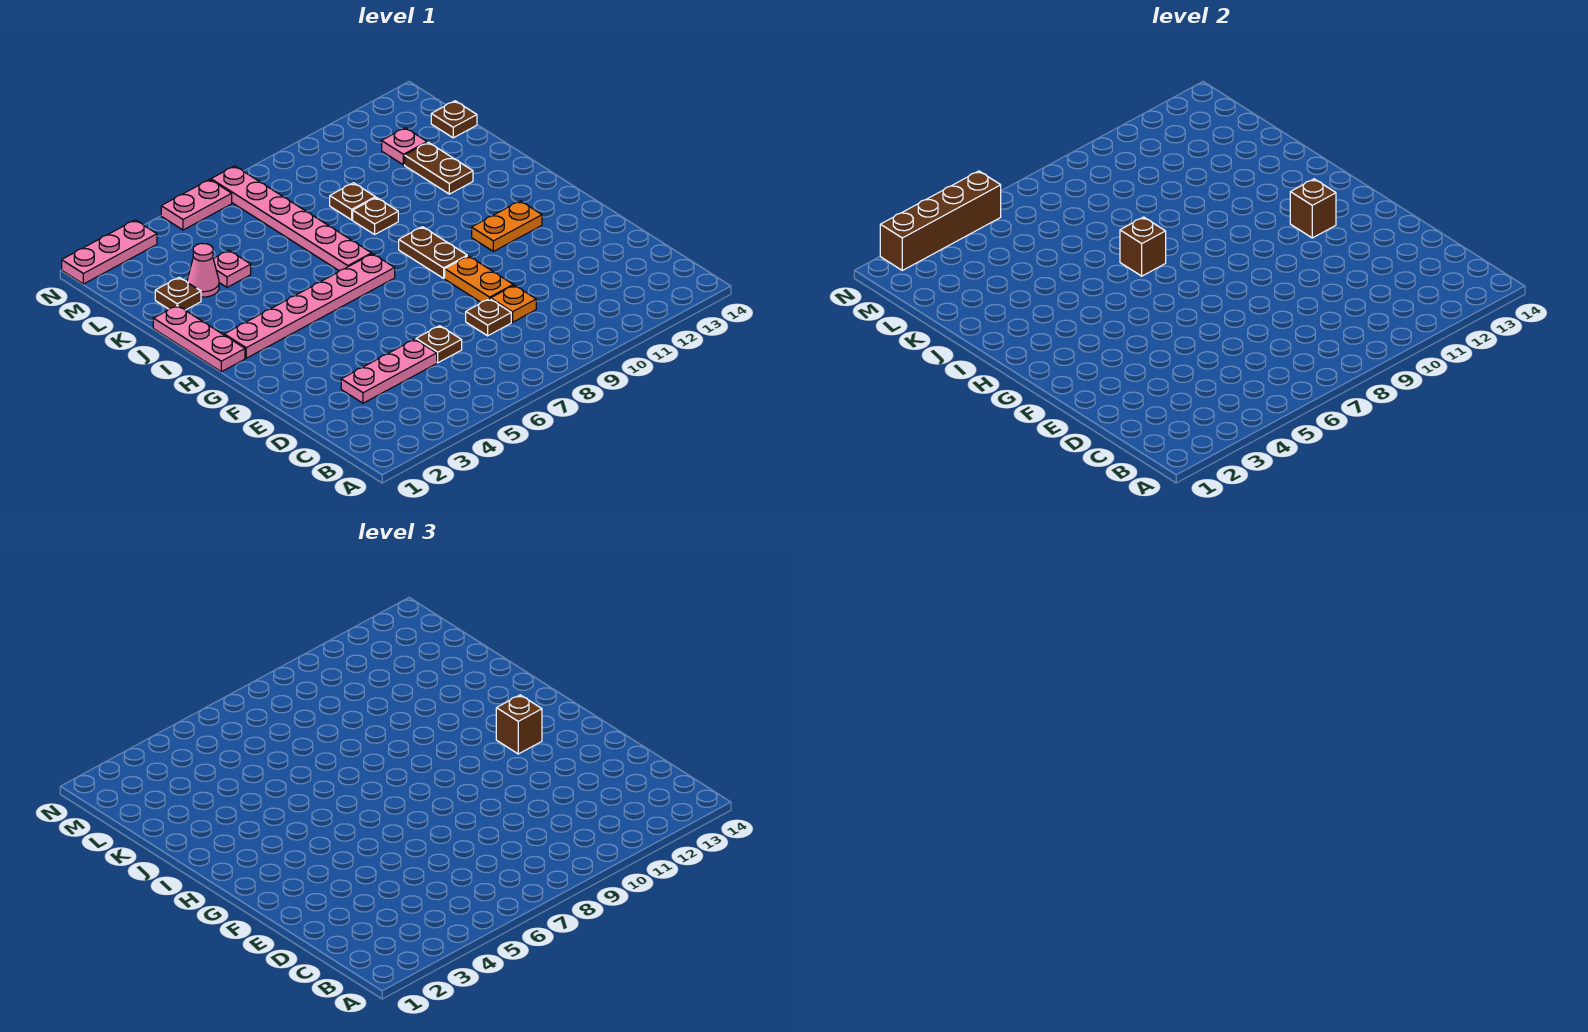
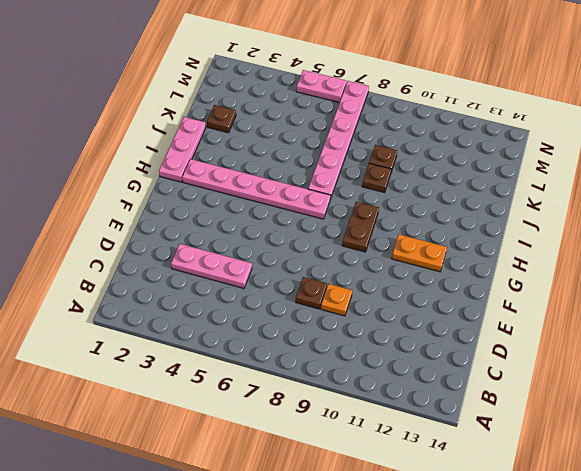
none -> brown 1x1 plate [416,326,462,363]
none -> orange 1x2 plate [445,256,513,302]
none -> brown 1x2 plate [405,142,473,194]

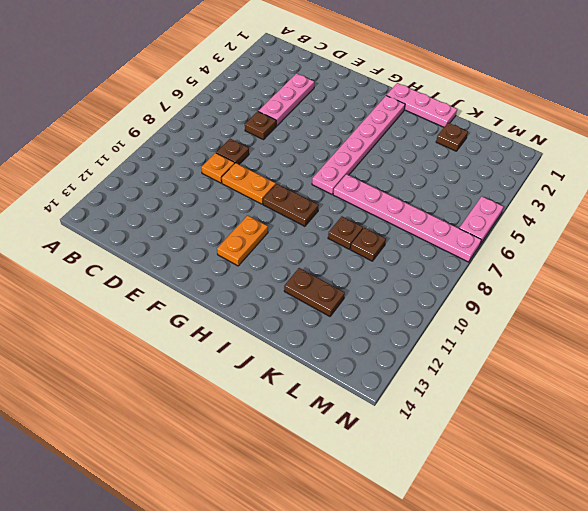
none -> pink 1x1 cone [187,243,219,297]
none -> pink 1x1 plate [214,250,251,287]
none -> pink 1x1 plate [382,128,427,165]

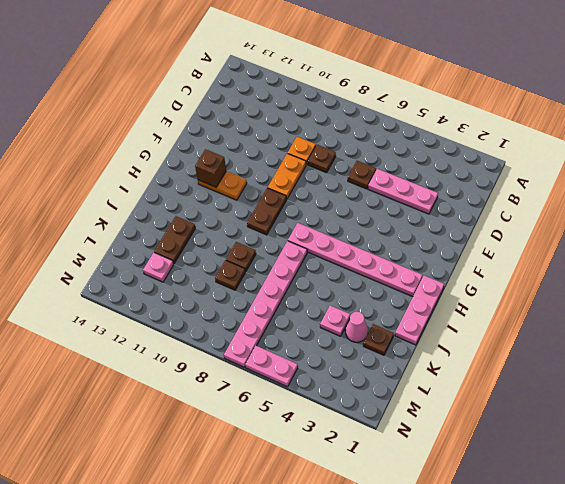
none -> brown 1x1 plate [431,101,477,138]
none -> pink 1x3 plate [62,220,157,284]
none -> brown 1x1 brick [1120,217,1166,276]

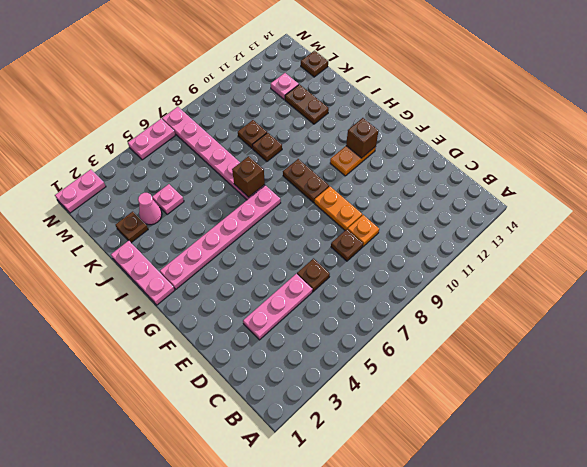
pink 1x2 plate [55,169,106,213] -> pink 1x3 plate [62,220,157,284]
none -> brown 1x4 brick [880,171,1001,270]
none -> brown 1x1 brick [496,695,542,754]

